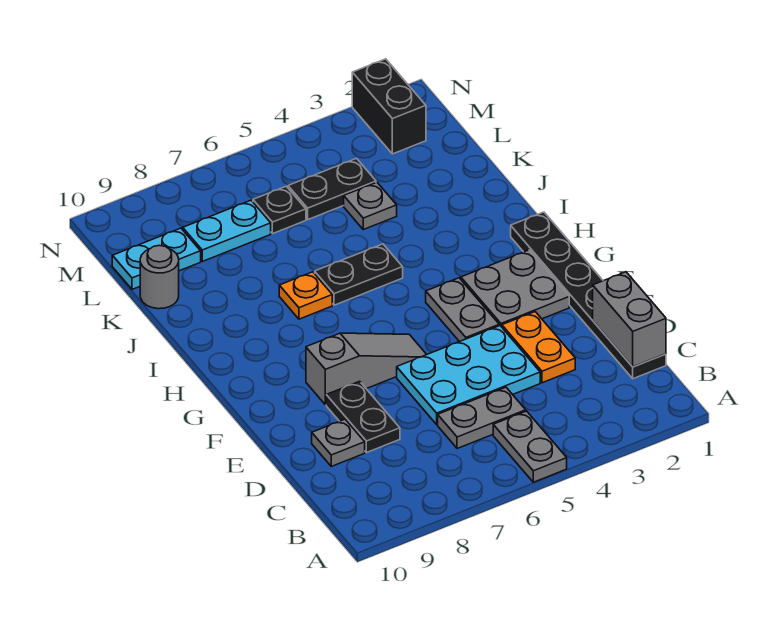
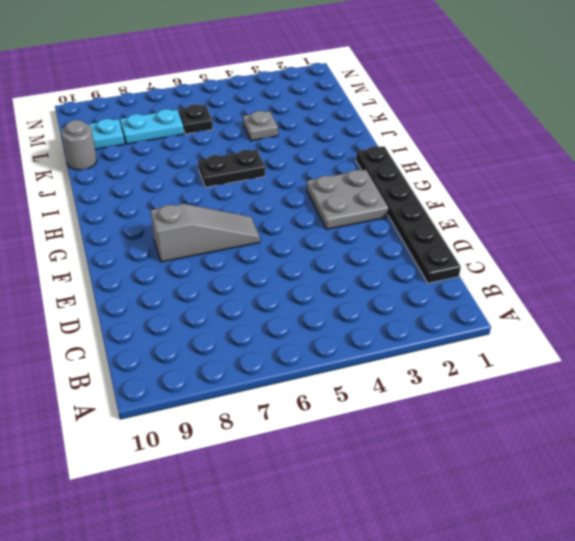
none -> grey 1x2 plate [493,411,567,482]
none -> grey 1x2 plate [438,387,526,449]
none -> orange 1x2 plate [502,312,575,383]

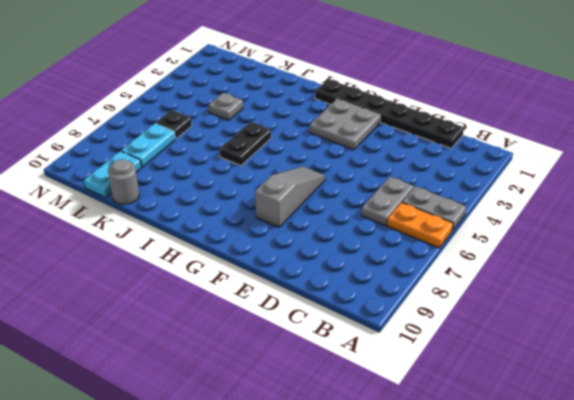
orange 1x2 plate [387,202,453,248] -> orange 1x2 plate moved to [502,312,575,383]
none -> cyan 2x3 plate [397,326,540,424]
none -> black 1x2 plate [326,381,400,453]
none -> grey 1x1 plate [312,419,365,466]

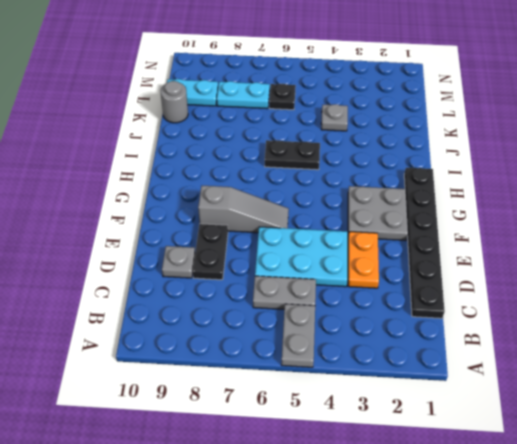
none -> grey 1x2 plate [426,278,499,342]
none -> orange 1x1 plate [279,272,332,319]
none -> black 1x2 plate [288,158,376,219]

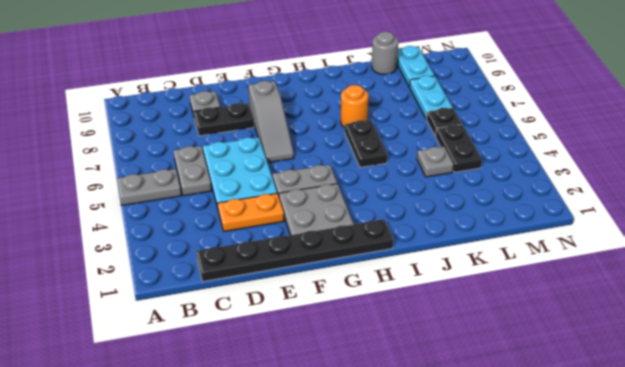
orange 1x1 round brick [341,85,368,128] -> orange 1x1 plate [279,272,332,319]
none -> black 1x2 brick [352,59,426,154]
none -> grey 1x2 brick [593,272,666,367]

